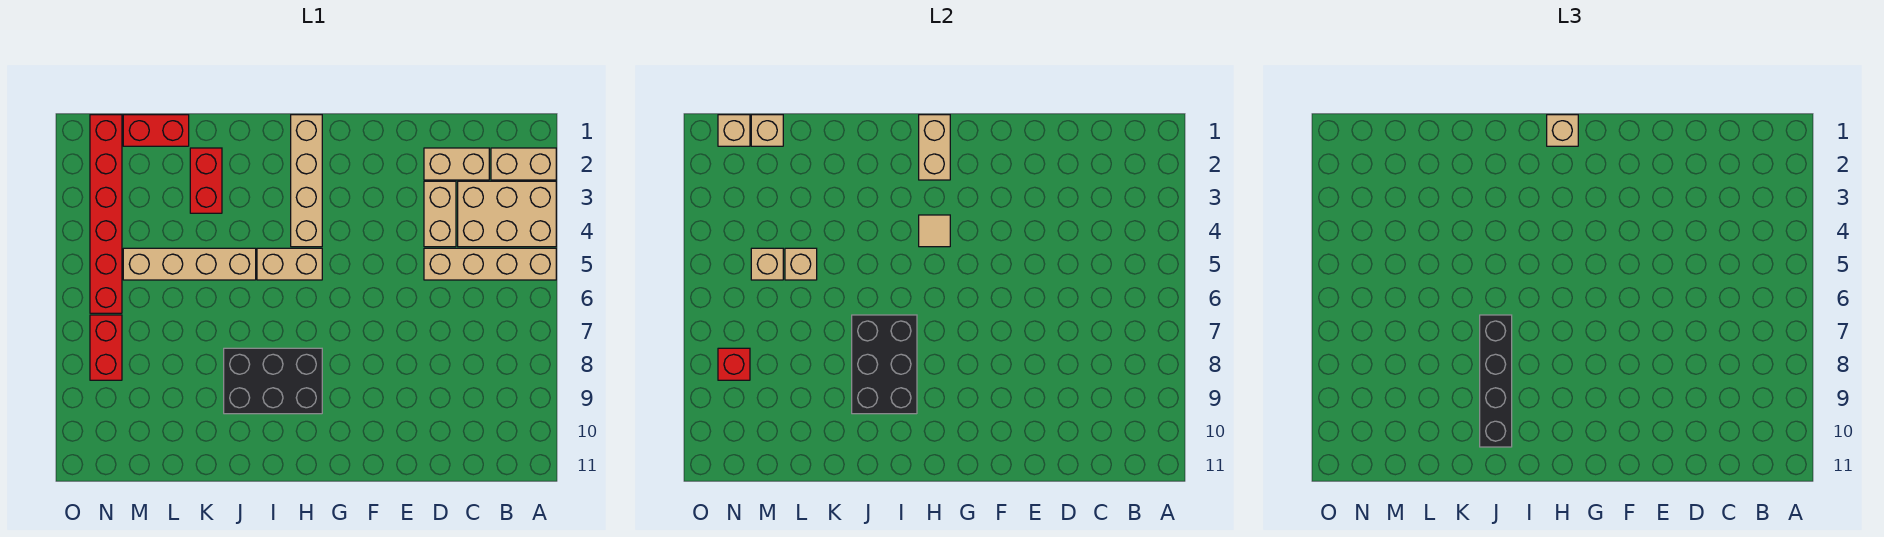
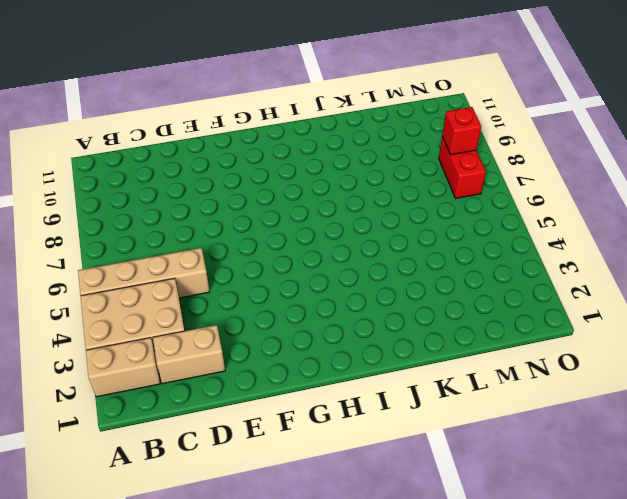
none -> tan 1x2 brick [424,181,456,247]
none -> tan 1x4 brick [291,115,322,247]
none -> tan 1x2 brick [257,248,322,280]

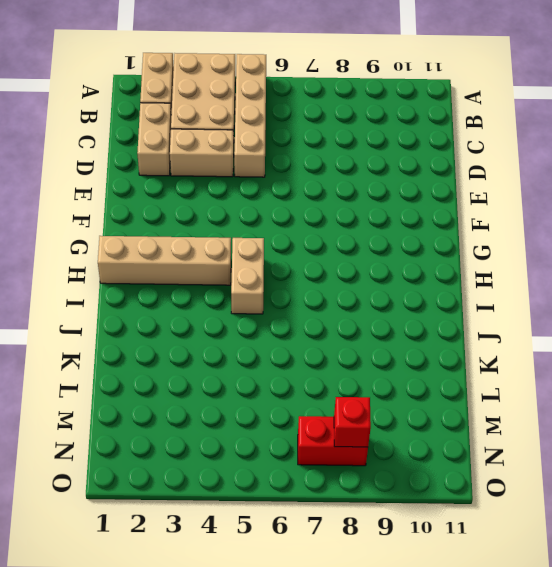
none -> black 2x3 brick [224,348,322,414]
none -> tan 1x4 brick [123,248,256,280]
none -> red 1x2 brick [190,148,222,213]

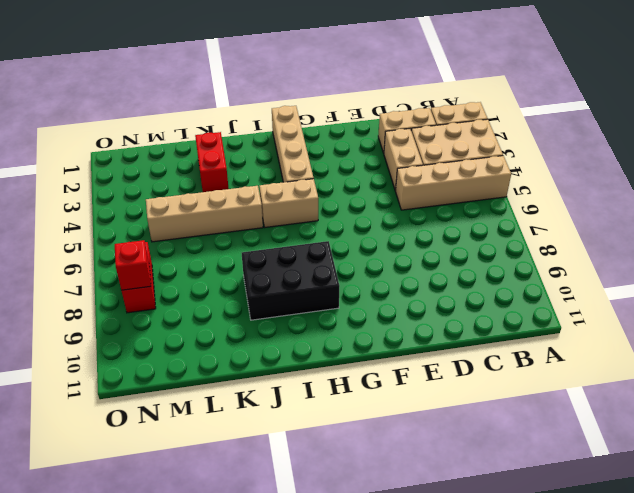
none -> red 1x2 brick [123,115,189,146]
none -> red 1x6 brick [90,115,122,313]
none -> tan 1x2 brick [919,115,950,180]

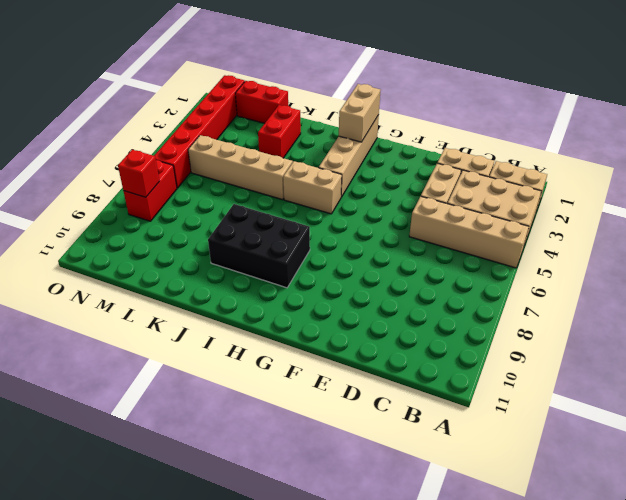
none -> tan 1x1 tile [919,215,950,247]
none -> black 2x3 brick [852,315,917,414]
none -> tan 1x1 brick [785,248,817,280]

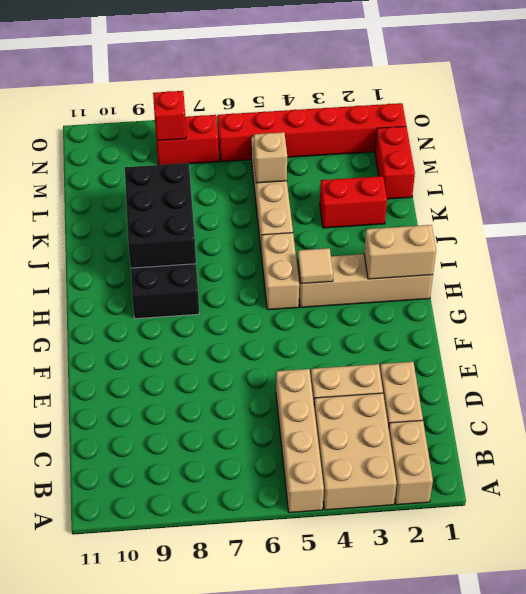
black 2x3 brick [125,163,196,268] -> black 2x3 brick turned to [852,315,917,414]
none -> tan 1x1 brick [751,115,783,146]
none -> tan 1x1 brick [751,248,783,280]
none -> tan 1x1 brick [718,115,750,146]

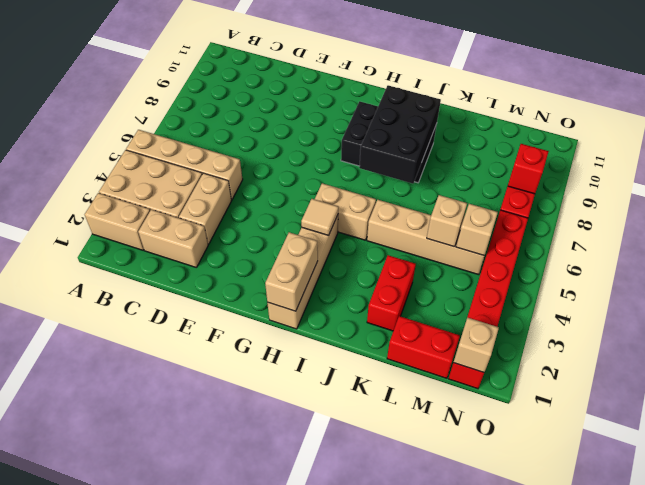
none -> tan 1x1 brick [751,115,783,146]
none -> tan 1x1 brick [1547,115,1578,146]
none -> black 1x4 brick [1480,315,1512,447]

